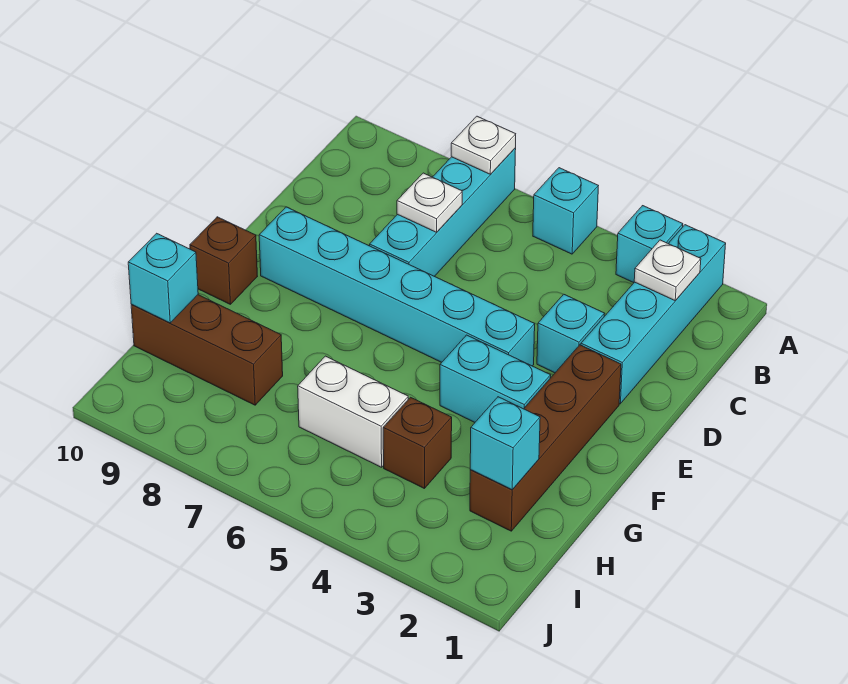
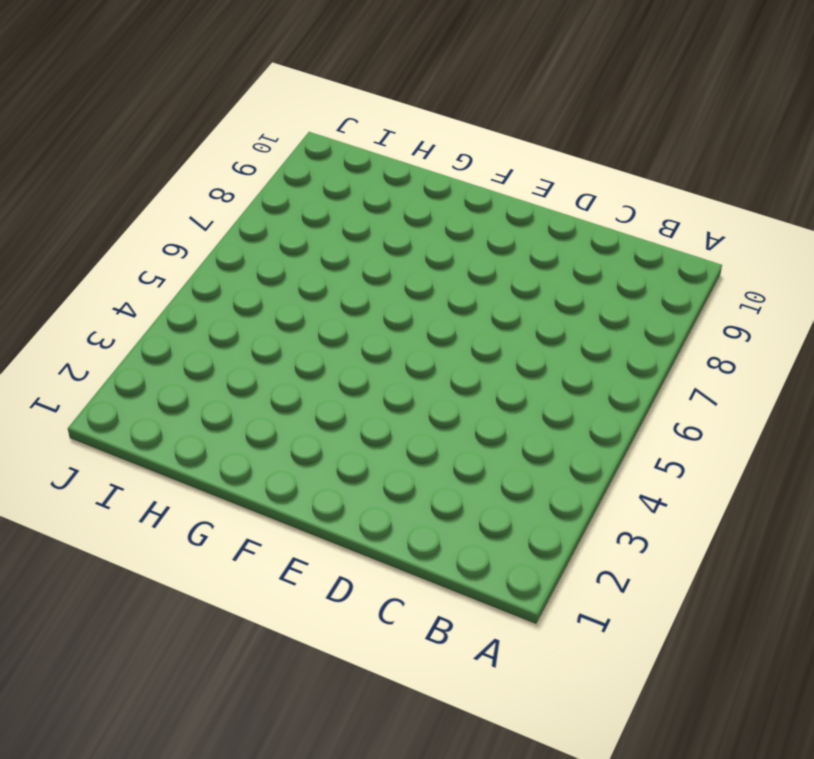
none -> cyan 1x4 brick [581,225,726,404]
none -> cyan 1x1 brick [616,206,683,283]
none -> cyan 1x1 brick [533,168,598,254]

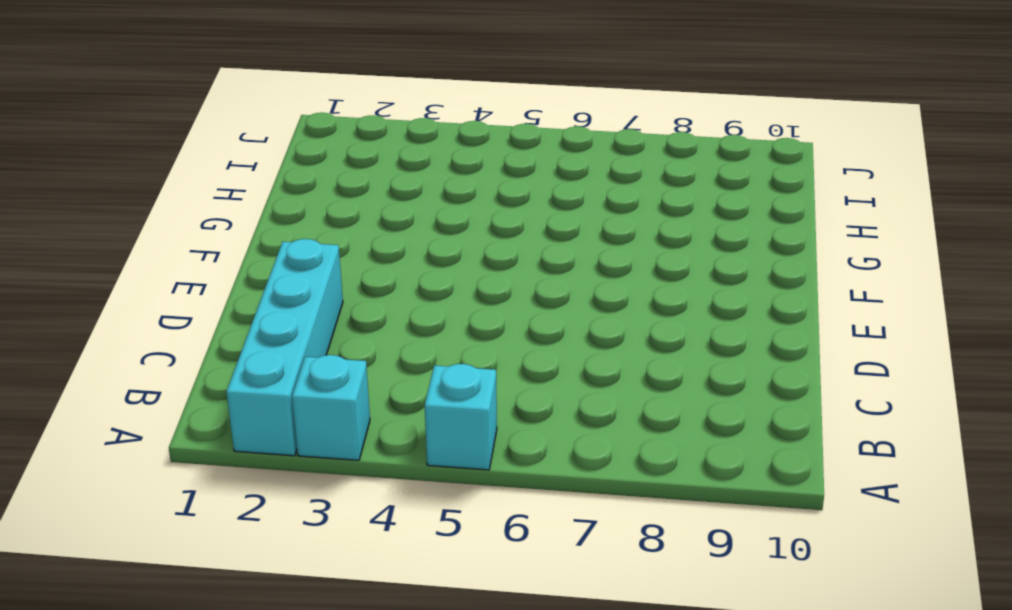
none -> cyan 1x4 brick [370,148,516,276]
none -> cyan 1x1 brick [537,294,605,373]
none -> brown 1x4 brick [470,345,621,531]

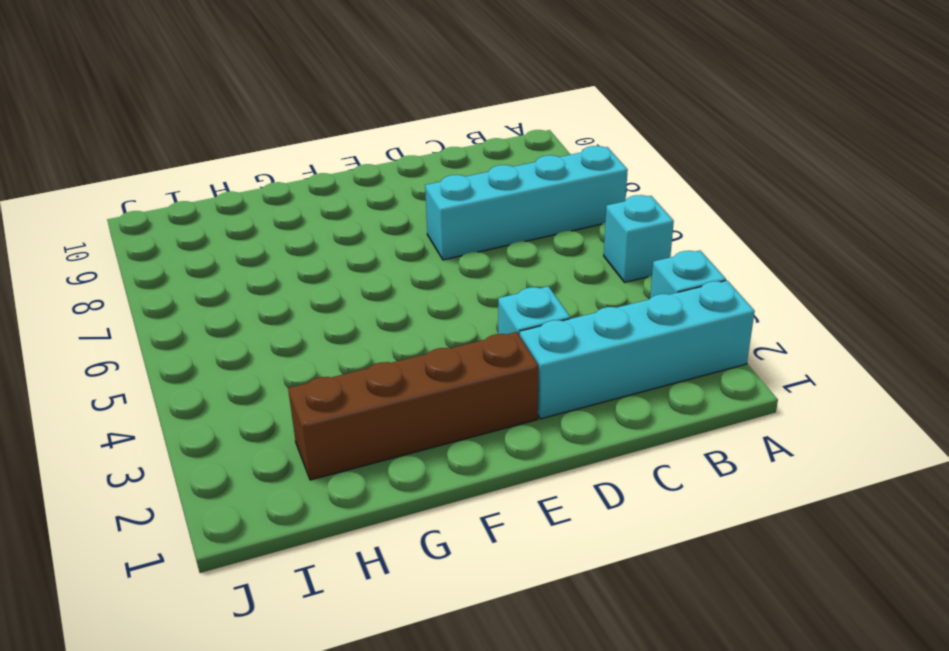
none -> cyan 1x6 brick [259,207,535,366]
none -> cyan 1x2 brick [440,335,551,422]
none -> brown 1x1 brick [190,217,258,304]

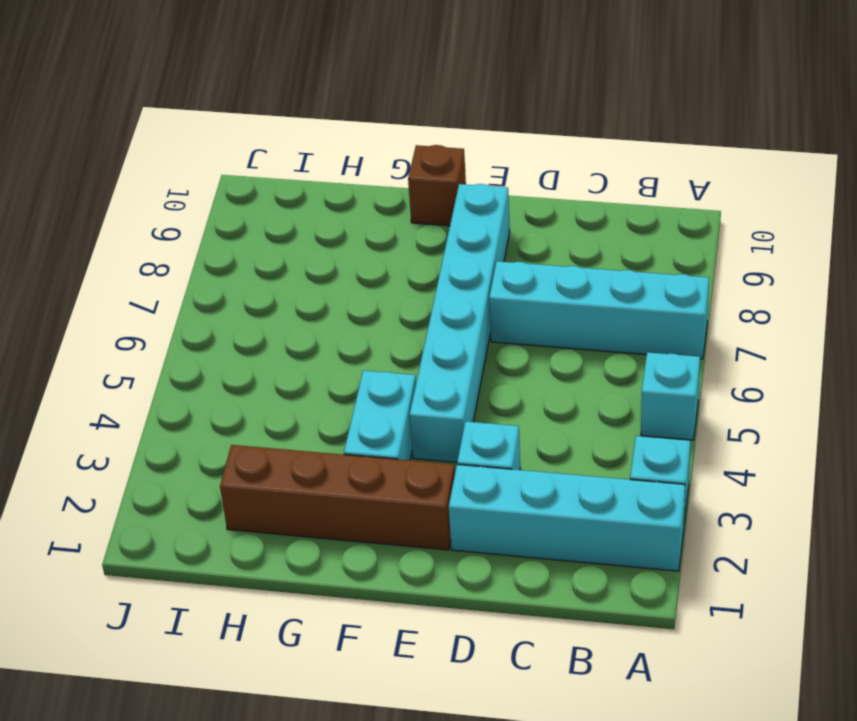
none -> brown 1x1 brick [383,397,452,489]
none -> white 1x2 brick [298,356,408,467]
none -> brown 1x3 brick [131,295,283,405]

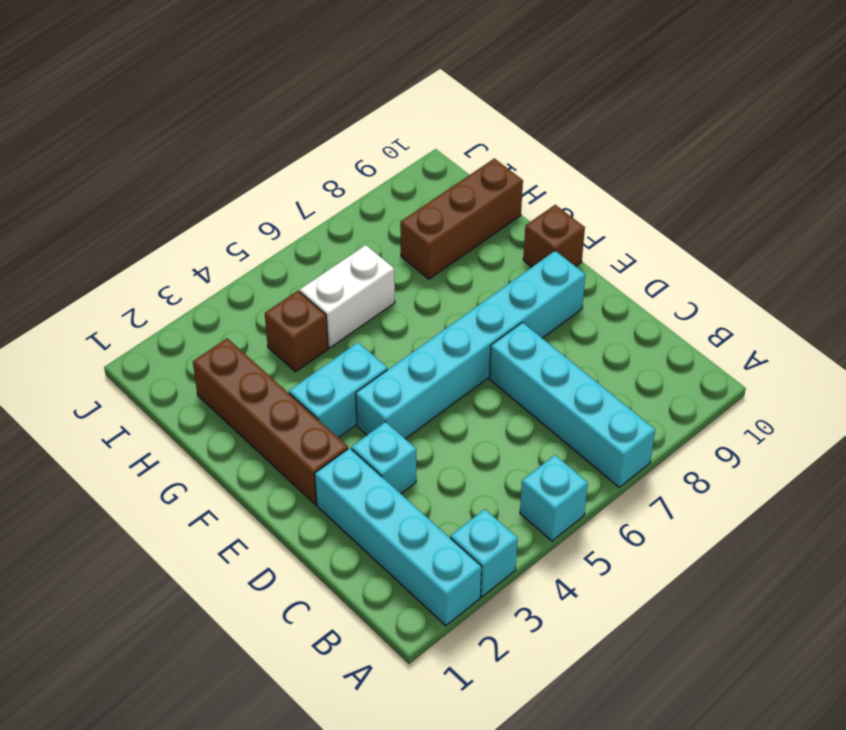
none -> white 1x1 plate [451,116,516,174]
none -> white 1x1 plate [634,240,701,301]
none -> white 1x1 plate [397,173,462,232]

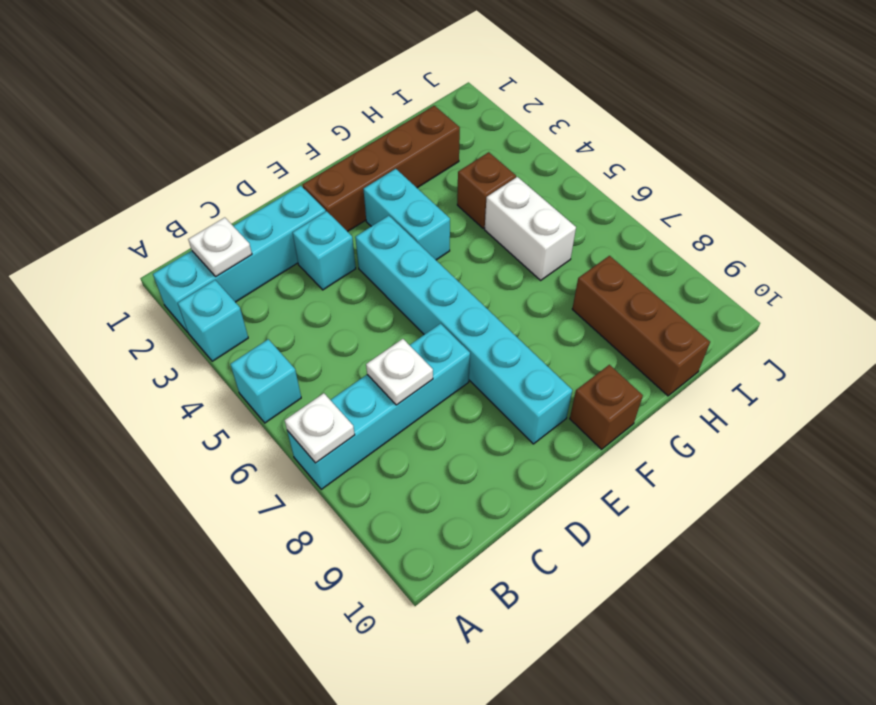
none -> cyan 1x1 brick [470,397,540,490]
none -> cyan 1x1 brick [128,233,198,323]

